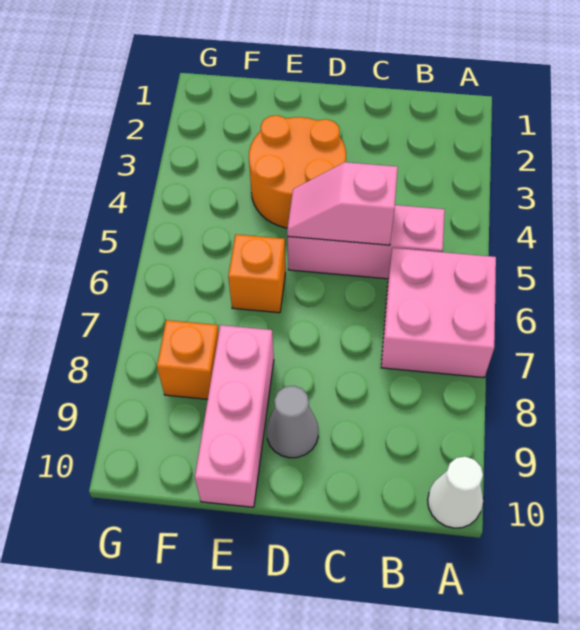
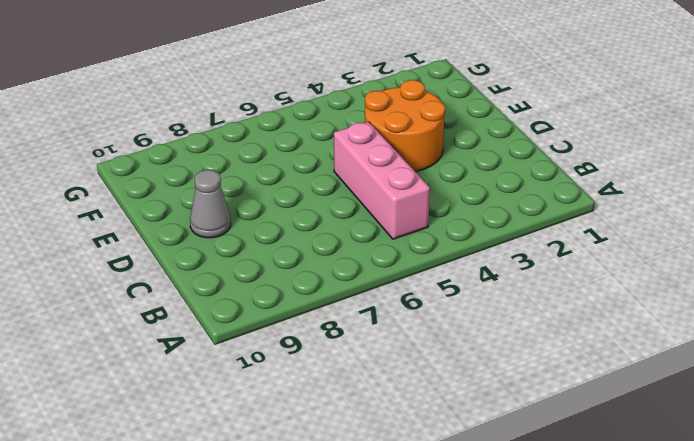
none -> pink 2x2 brick [381,248,496,378]
none -> white 1x1 cone [428,457,483,528]

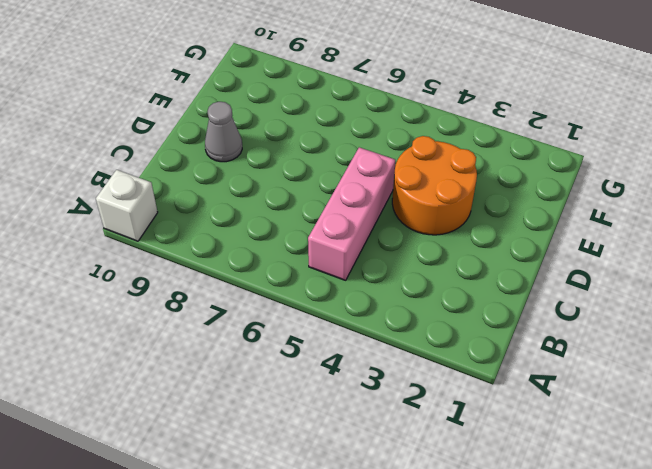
white 1x1 brick [96,170,158,241] -> white 1x1 cone [428,457,483,528]
none -> pink 2x2 brick [381,248,496,378]
none -> orange 1x1 brick [228,234,286,313]

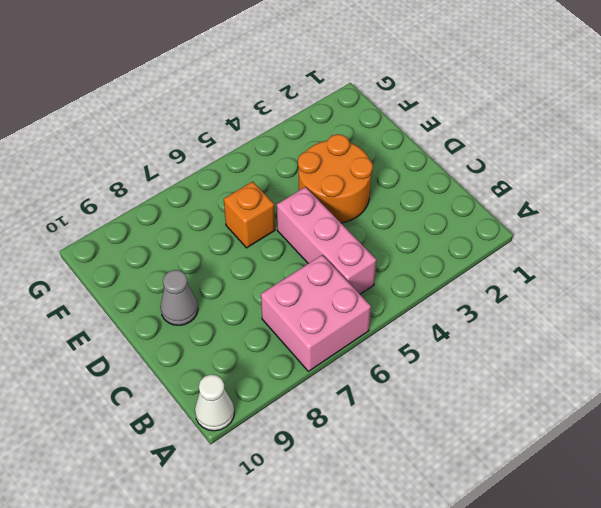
none -> pink 1x3 brick [195,325,274,507]
none -> orange 1x1 brick [157,320,219,399]

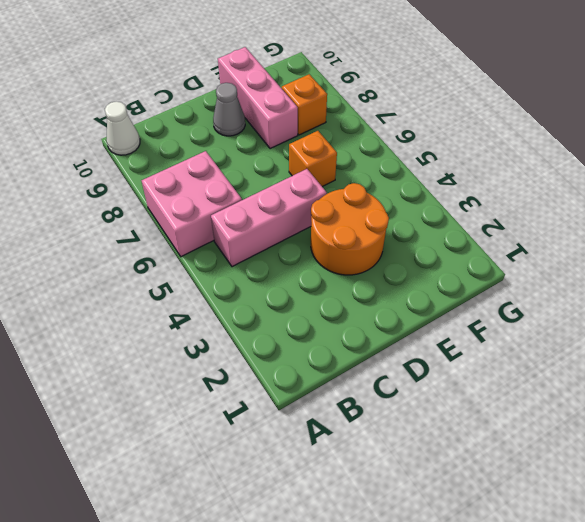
none -> pink 1x2 slope [287,162,398,245]

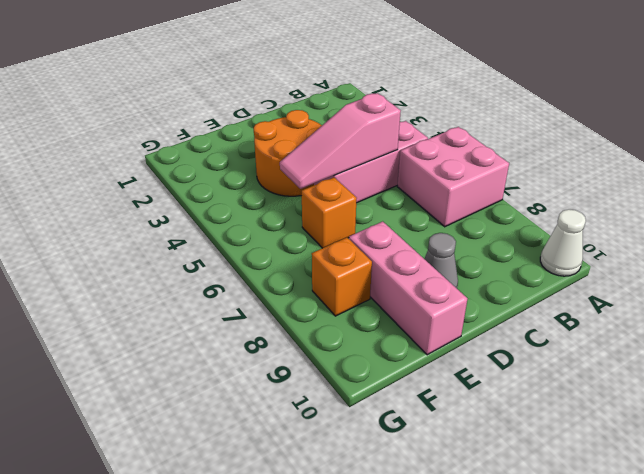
pink 1x3 slope [280,93,401,189] -> pink 1x2 slope [287,162,398,245]

